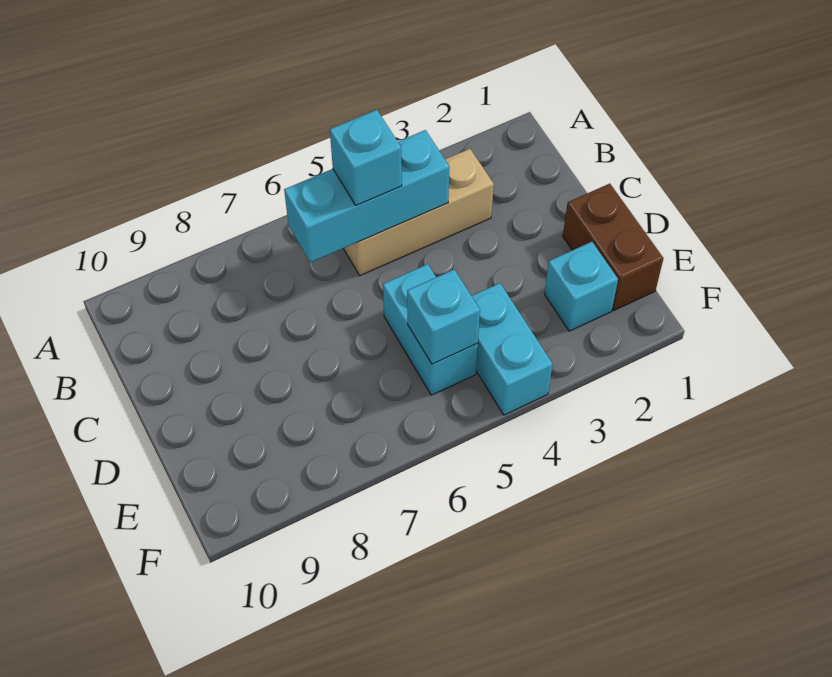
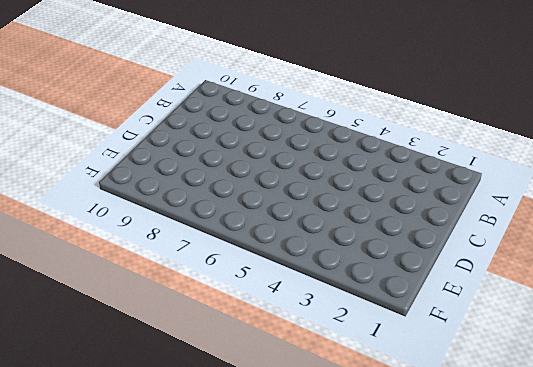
none -> tan 1x3 brick [343,149,494,276]
none -> brown 1x2 brick [563,184,663,310]

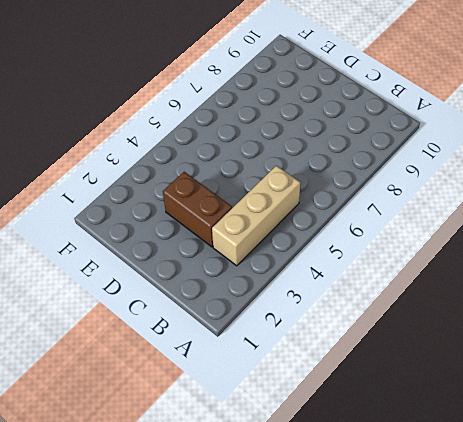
brown 1x2 brick [163,172,232,247] -> brown 1x2 brick moved to [563,184,663,310]
none -> cyan 1x2 brick [383,264,478,395]
none -> cyan 1x1 brick [544,242,618,331]

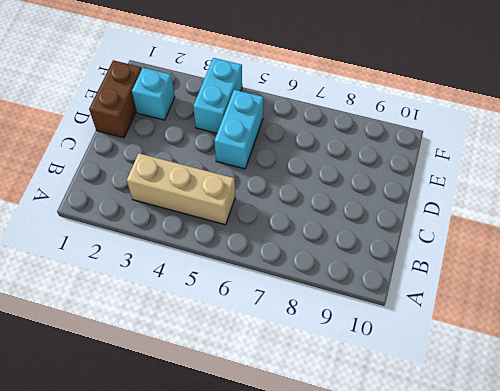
none -> cyan 1x3 brick [284,130,449,262]
none -> cyan 1x1 brick [407,269,480,364]

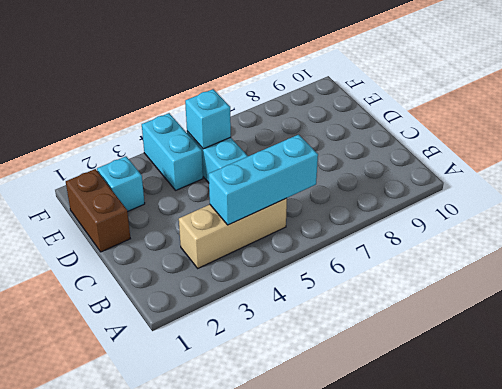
none -> cyan 1x1 brick [330,110,402,206]

